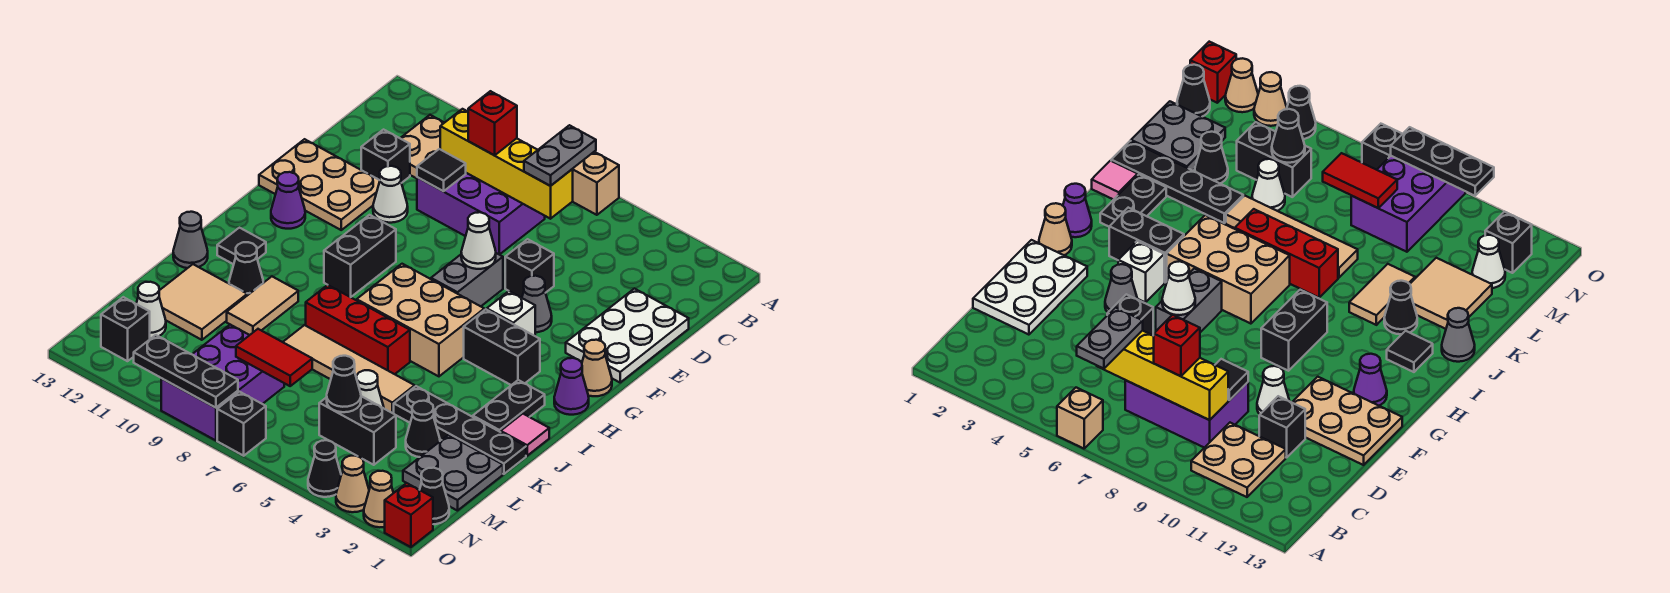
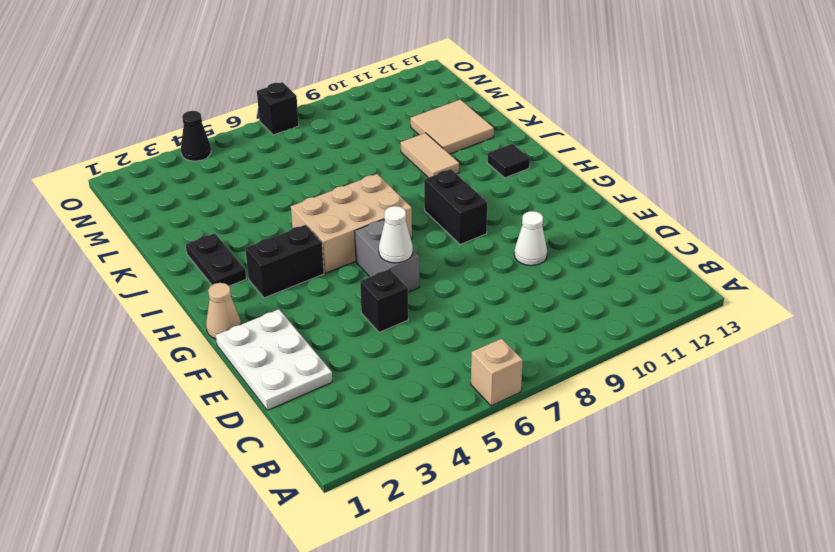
none -> tan 2x2 plate [400,115,444,178]
none -> purple 2x3 brick [417,173,545,255]
none -> black 1x1 brick [361,130,410,183]
none -> tan 2x3 plate [259,139,380,230]

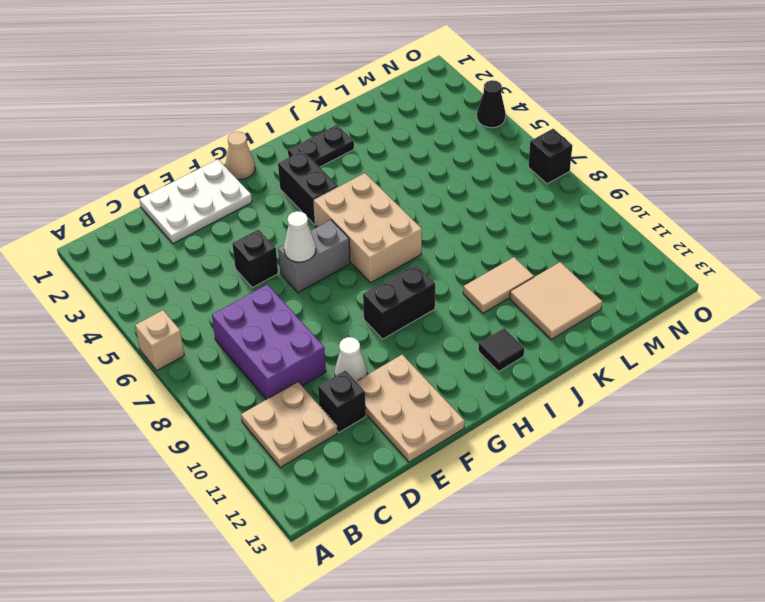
none -> grey 1x1 cone [522,276,552,332]
none -> white 1x1 brick [487,291,535,336]
none -> purple 1x1 cone [271,172,305,229]
none -> purple 1x1 cone [554,358,589,415]

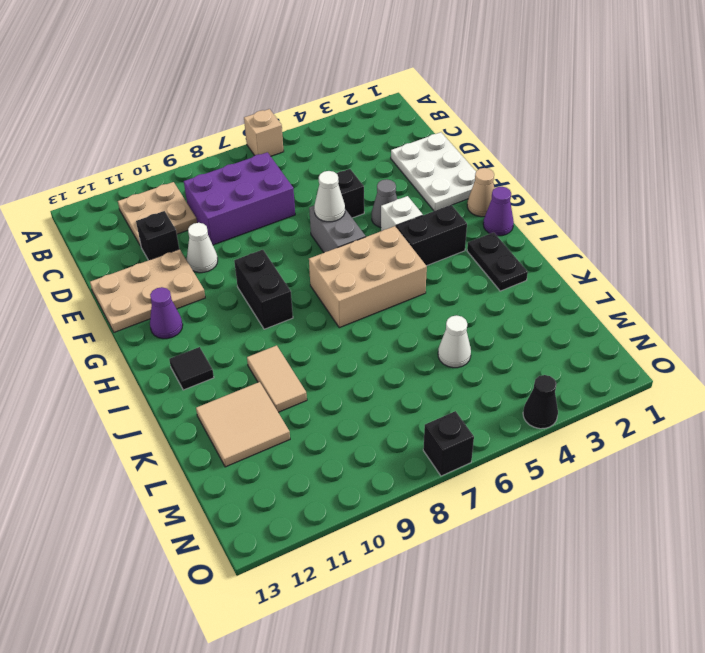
none -> pink 1x1 tile [501,414,549,456]
none -> red 1x3 brick [306,285,410,374]
none -> black 1x1 cone [229,242,263,295]
none -> grey 1x1 cone [173,212,208,268]

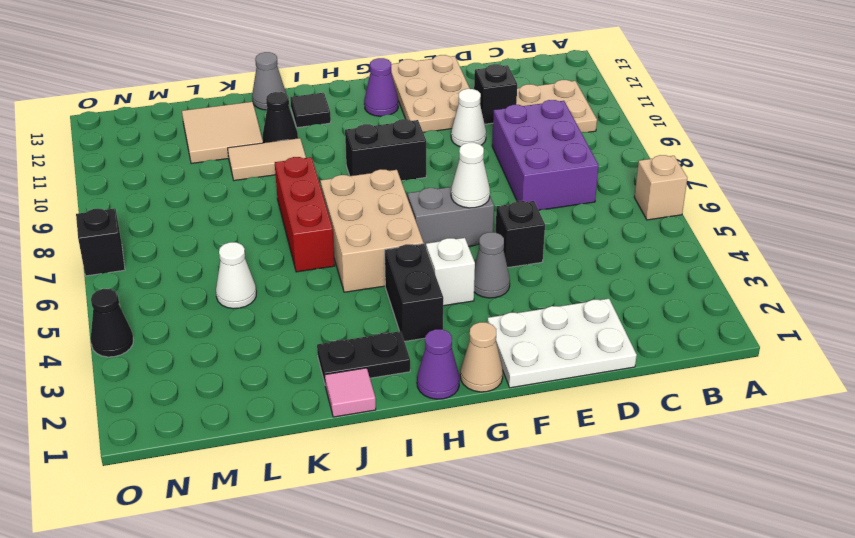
none -> black 1x4 plate [394,386,526,474]
none -> tan 1x4 tile [283,325,415,413]
none -> grey 2x2 plate [403,435,503,511]
none -> black 1x1 cone [406,401,440,457]

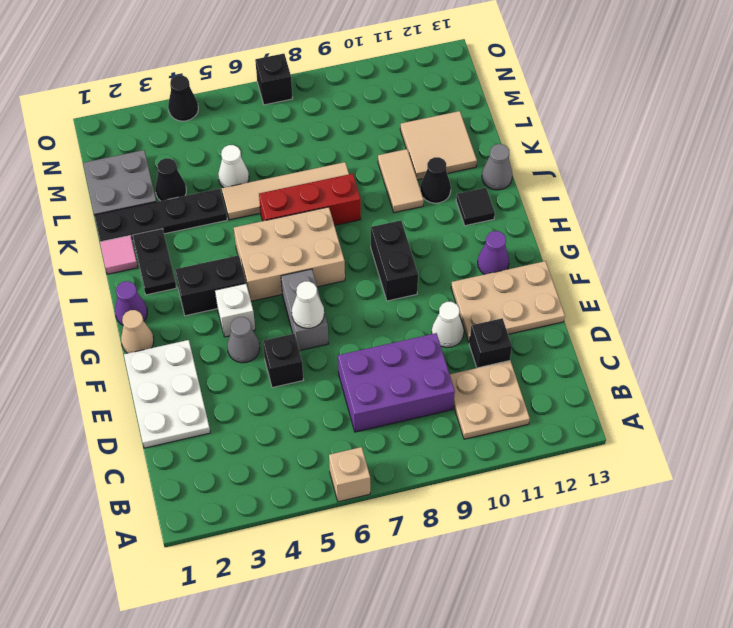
none -> black 1x2 brick [319,396,396,465]
none -> purple 2x3 brick [161,325,284,440]
none -> white 1x1 cone [136,282,166,338]
none -> black 1x1 cone [420,468,449,524]

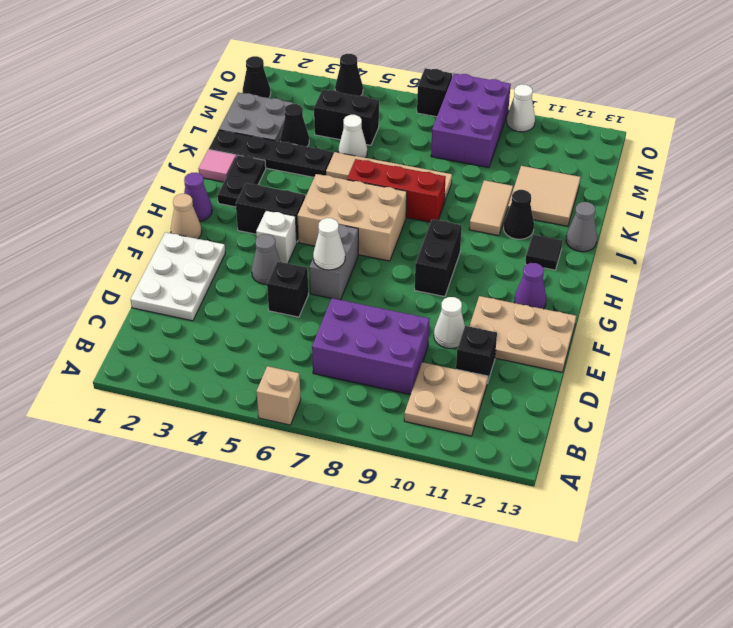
white 1x1 cone [507,84,535,132] -> white 1x1 cone moved to [136,282,166,338]
none -> black 1x1 brick [101,297,150,361]
none -> red 1x1 brick [385,483,433,547]
none -> tan 1x1 cone [364,471,393,527]
none -> tan 1x1 cone [336,456,369,512]

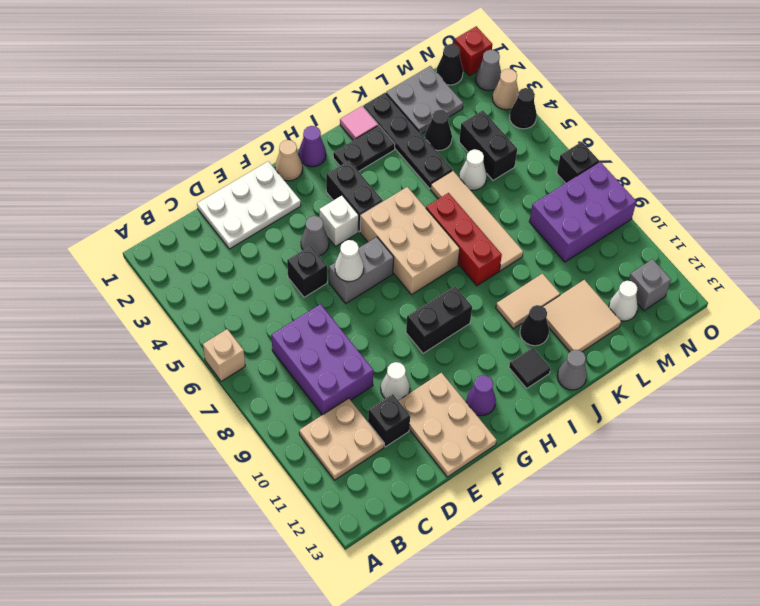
grey 1x1 brick [629,259,671,310] -> black 1x1 brick [101,297,150,361]
grey 1x1 cone [475,50,501,91] -> tan 1x1 cone [364,471,393,527]
none -> yellow 1x4 brick [440,109,573,219]
none -> black 1x1 tile [417,149,466,191]
none -> black 1x1 cone [327,356,361,412]
none -> red 1x2 tile [236,329,312,386]

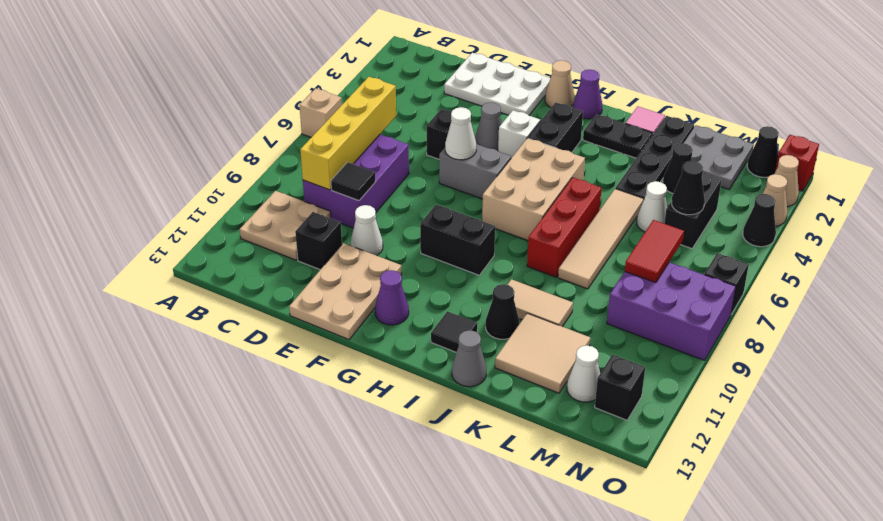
none -> black 1x3 plate [134,335,238,408]
none -> grey 1x2 plate [524,125,596,186]
none -> red 1x1 brick [468,91,517,155]

